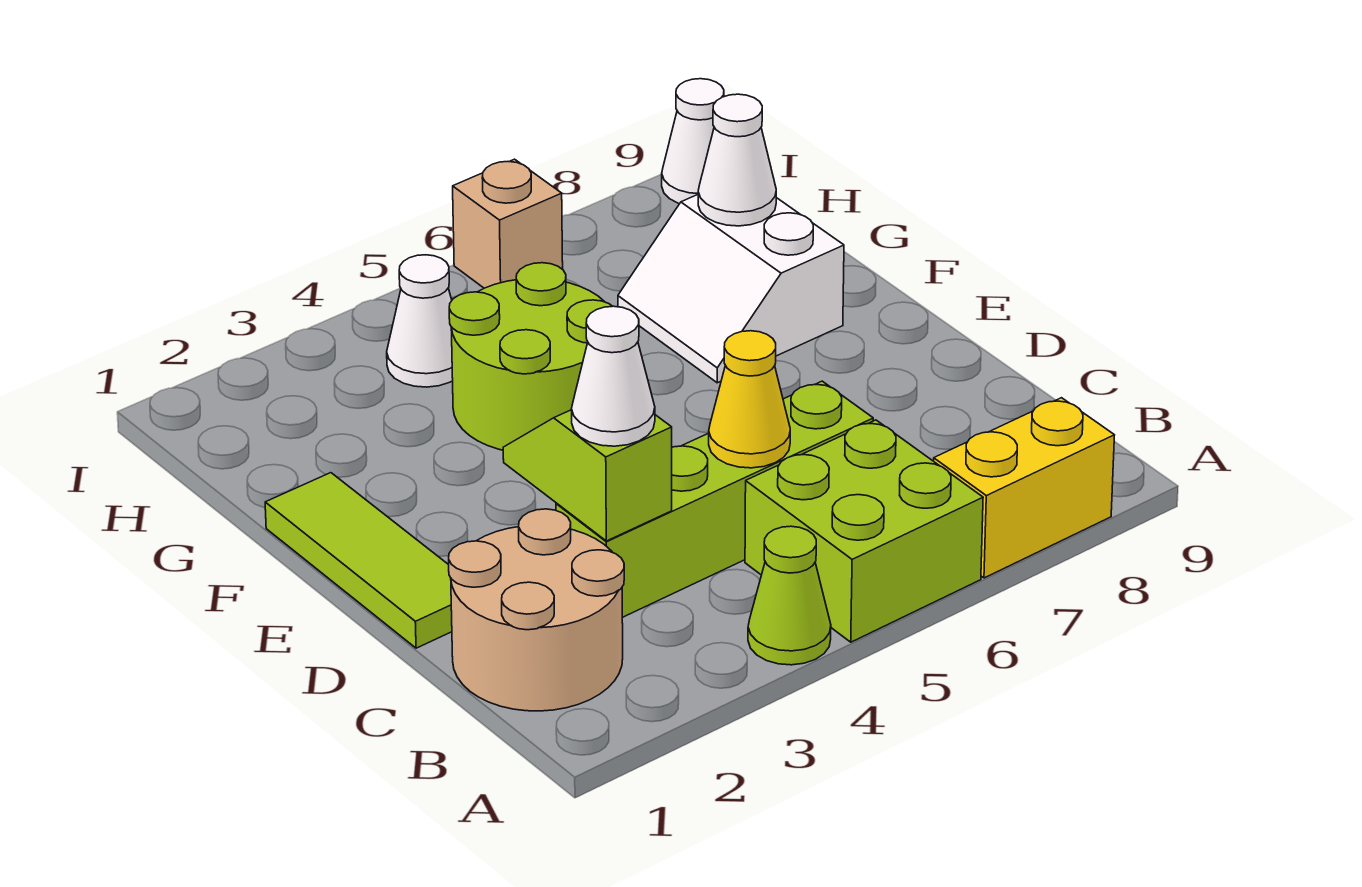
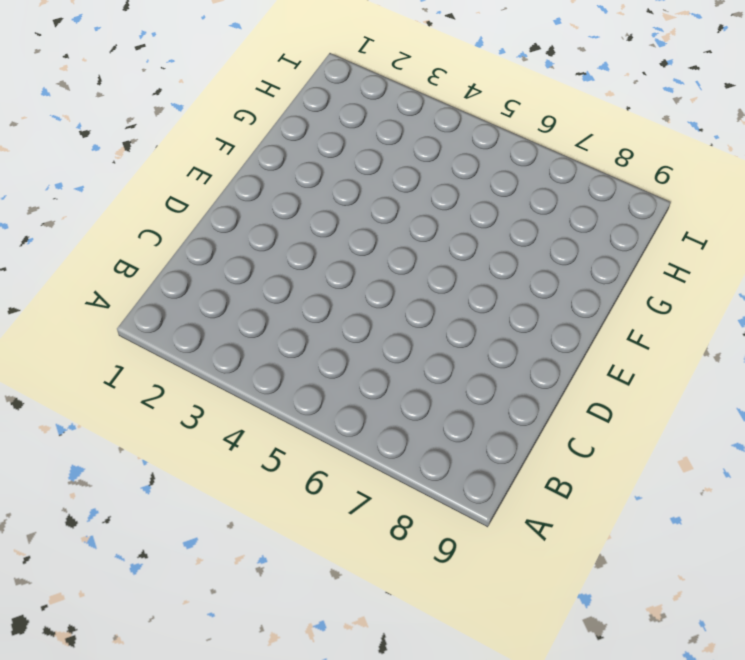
none -> lime 1x1 cone [748,526,831,665]
none -> lime 2x2 brick [745,420,983,642]
none -> yellow 1x2 brick [934,398,1114,578]

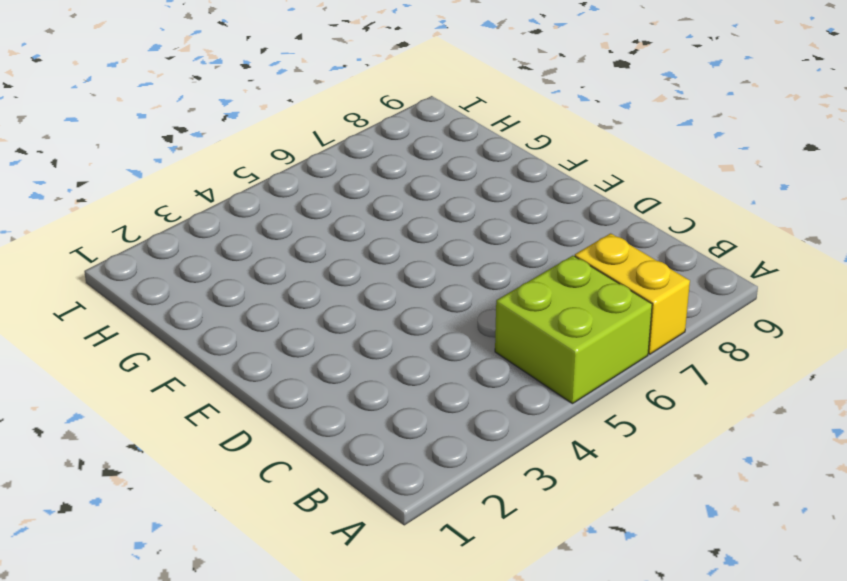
yellow 1x2 brick [575,233,690,354] -> yellow 1x2 brick turned to [934,398,1114,578]
none -> lime 1x1 cone [748,526,831,665]
none -> tan 2x2 round brick [449,509,624,711]
none -> lime 1x4 brick [556,381,873,617]

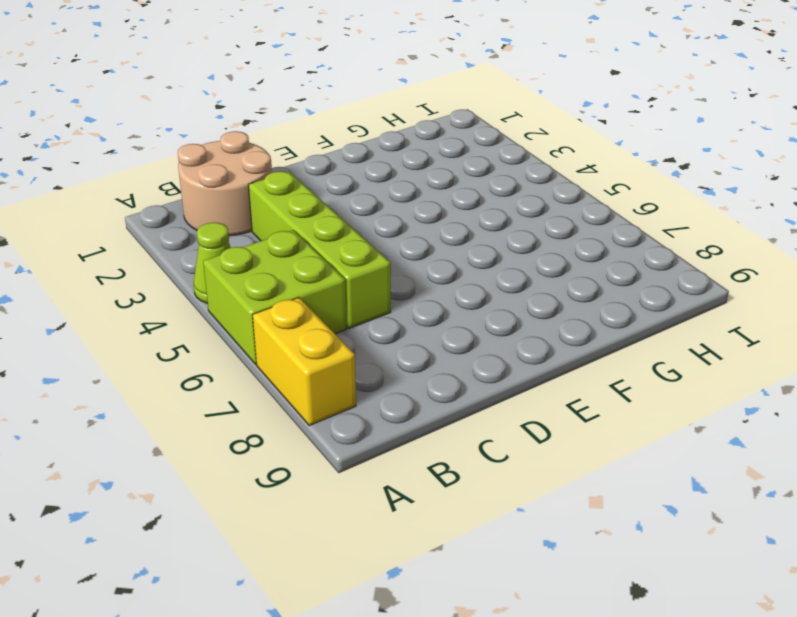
none -> lime 1x3 tile [265,473,452,648]
none -> lime 2x2 round brick [449,263,613,450]
none -> white 2x2 slope [618,195,844,383]

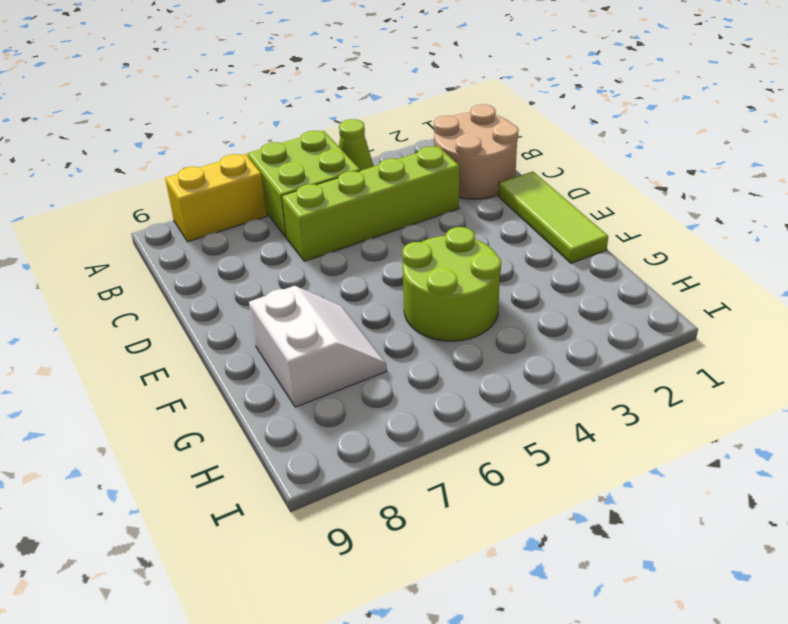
none -> white 1x1 cone [387,255,453,387]
none -> tan 1x1 brick [453,159,563,288]
none -> white 1x1 cone [662,79,724,204]

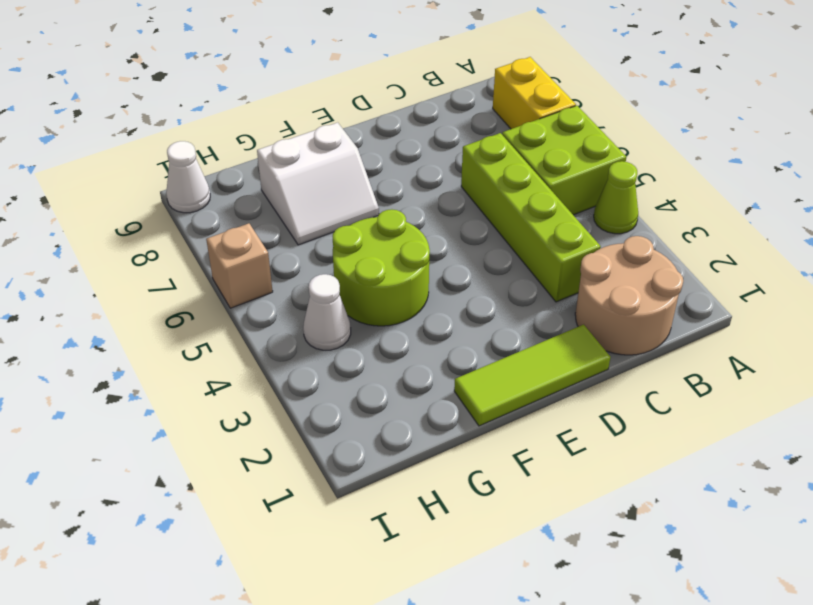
none -> lime 1x2 slope [503,410,672,541]
none -> yellow 1x1 cone [709,331,790,468]
none -> white 1x1 cone [698,94,776,226]

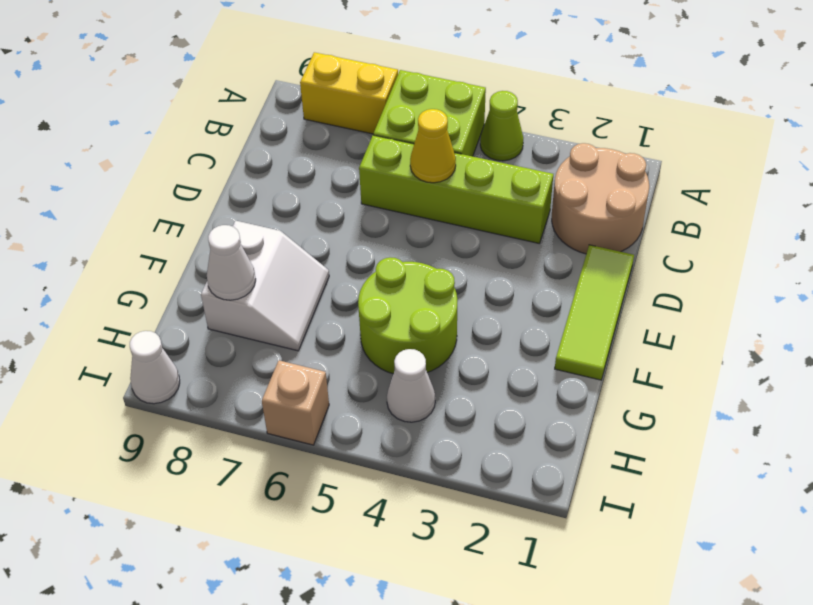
none -> lime 1x2 slope [503,410,672,541]
none -> white 1x1 cone [572,306,655,446]

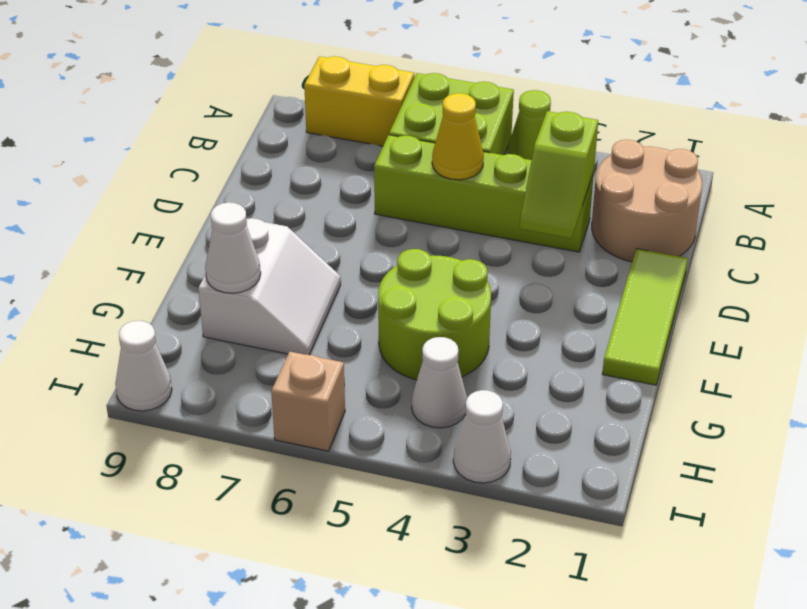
white 1x1 cone [453,390,511,483] -> white 1x1 cone moved to [572,306,655,446]

